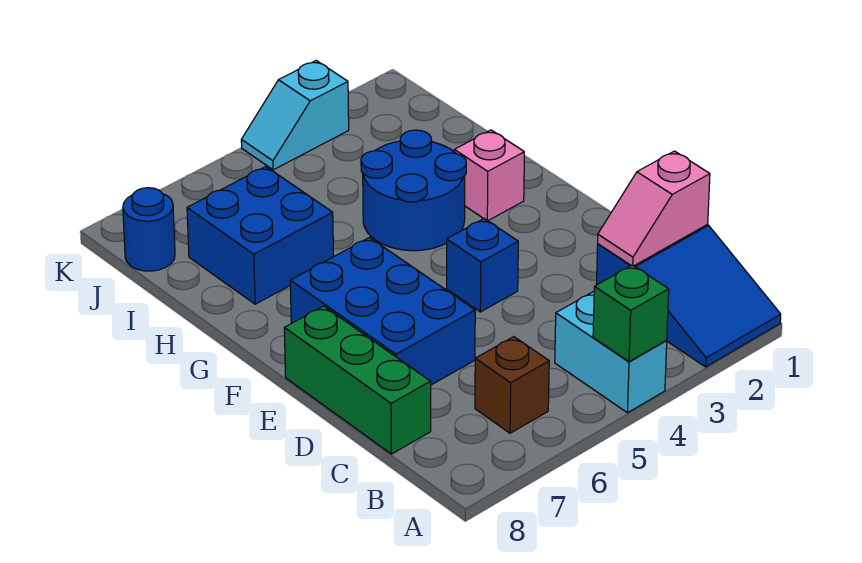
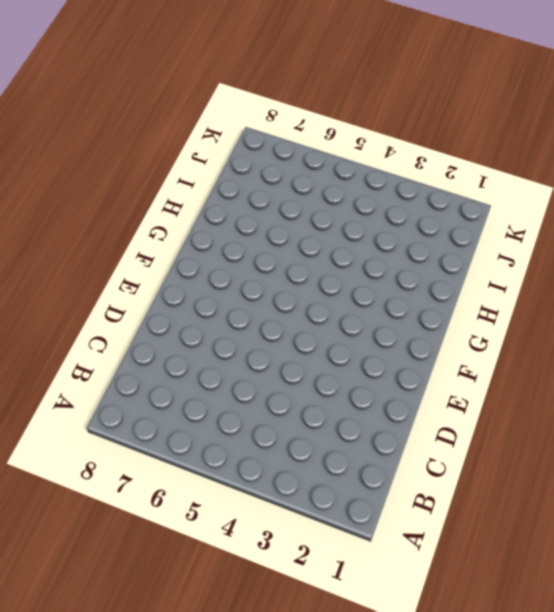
none -> blue 2x3 slope [596,225,781,367]
none -> cyan 1x2 brick [555,292,667,413]
none -> brown 1x1 brick [475,337,549,433]

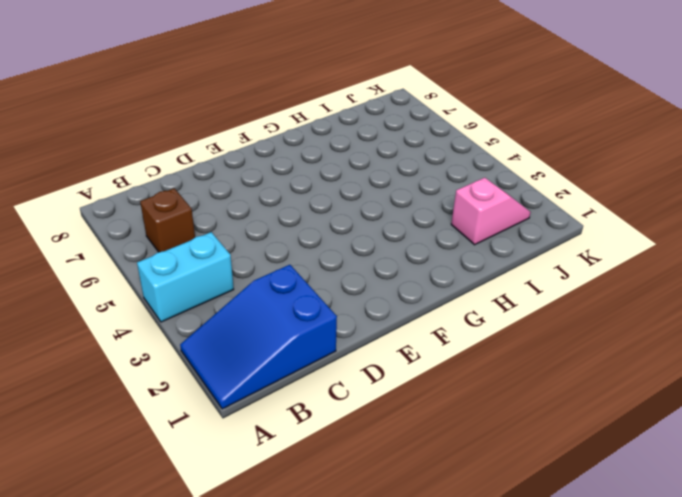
pink 1x2 slope [451,178,531,245] -> pink 1x2 slope turned to [598,151,710,266]
none -> green 1x3 brick [284,306,431,454]
none -> blue 2x3 brick [290,238,475,385]
none -> blue 1x1 brick [447,219,518,312]

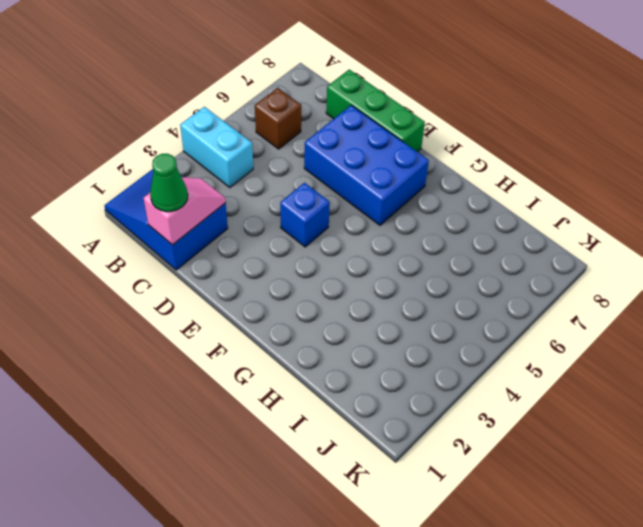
green 1x1 cone [150,154,188,212] -> none
none -> pink 1x1 brick [454,130,524,221]
none -> blue 2x2 round brick [361,130,466,251]
none -> blue 2x2 brick [187,166,333,304]

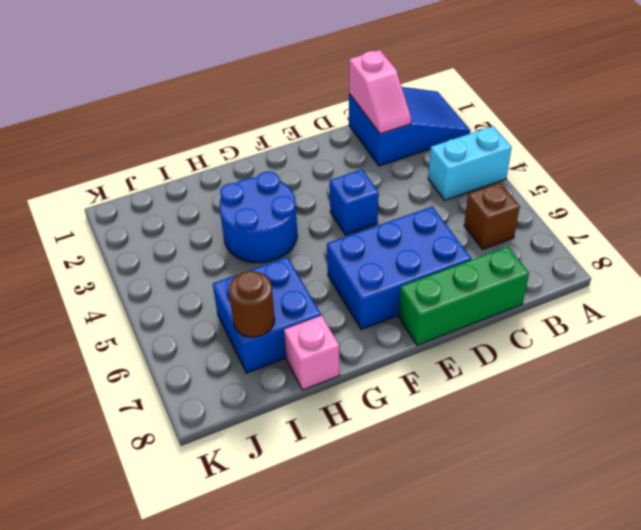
pink 1x1 brick [284,316,340,390] -> pink 1x1 brick moved to [454,130,524,221]
brown 1x1 round brick [229,271,275,337] -> none
none -> blue 1x1 round brick [123,188,175,271]
none -> cyan 1x2 slope [241,61,349,170]
none -> green 1x1 brick [593,265,669,362]

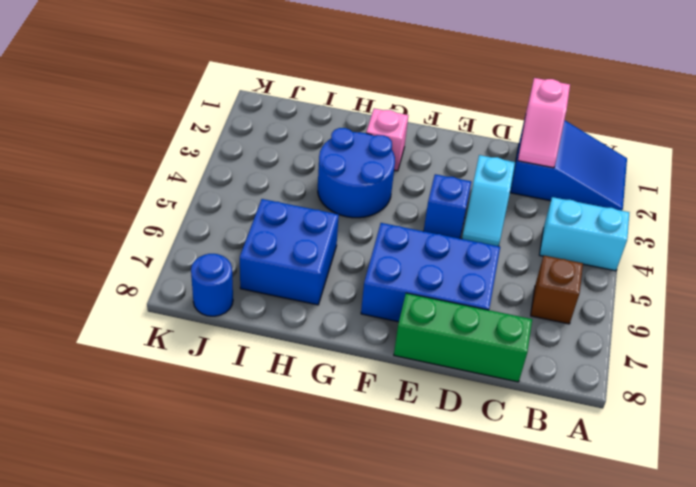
cyan 1x2 slope [462,155,515,246] -> cyan 1x2 slope moved to [241,61,349,170]
none -> green 1x1 brick [593,265,669,362]

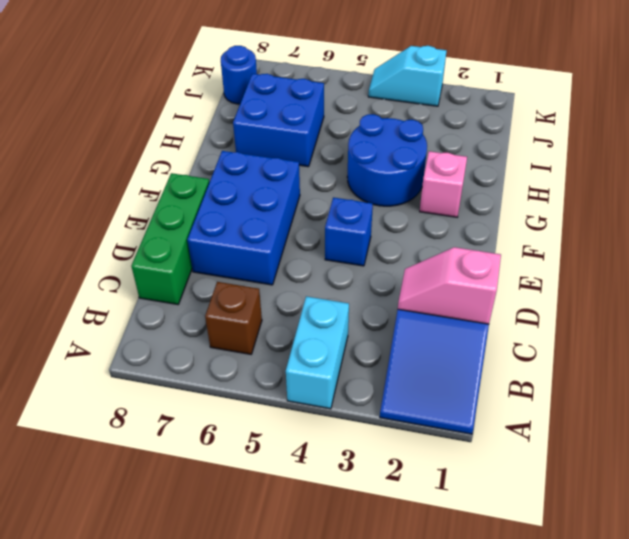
none -> green 1x1 brick [593,265,669,362]

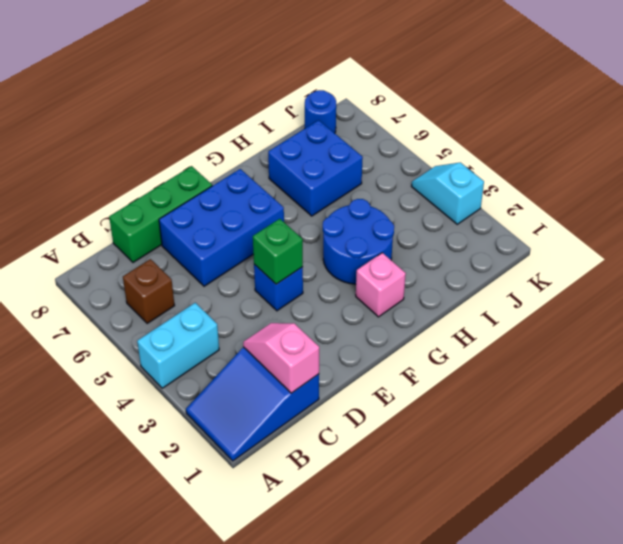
green 1x1 brick [253,219,303,284] -> green 1x1 brick moved to [593,265,669,362]

